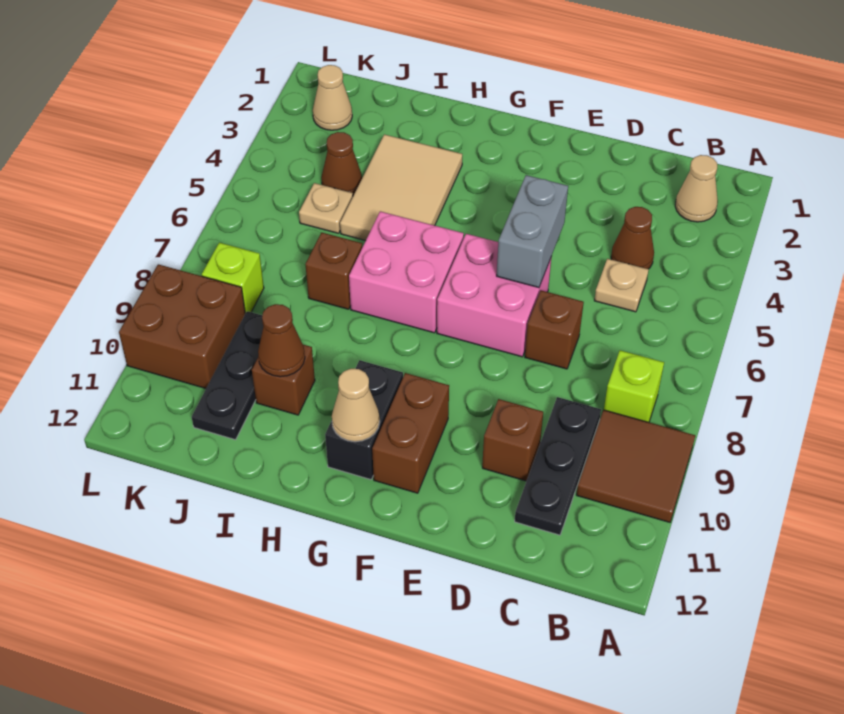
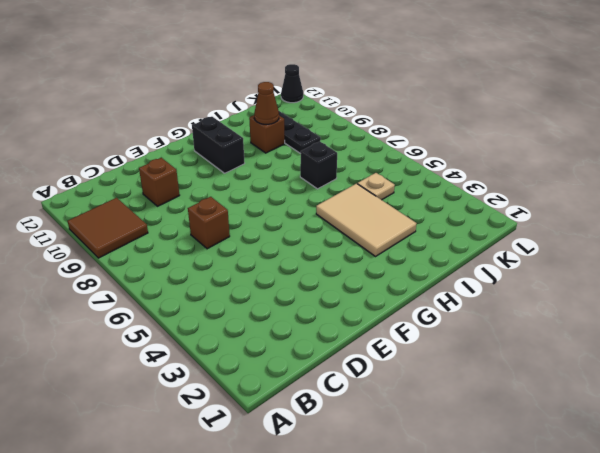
black 1x1 brick [300,142,337,189] -> brown 1x1 brick [305,233,362,309]
black 1x1 cone [281,64,303,103] -> none
none -> tan 1x1 cone [675,155,718,222]
none -> lime 1x1 brick [604,350,664,422]
none -> brown 1x1 cone [611,207,654,269]

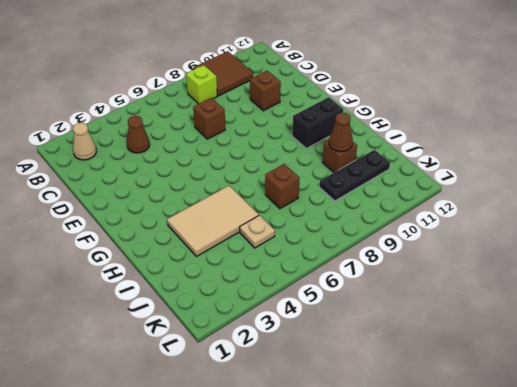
none -> tan 1x1 plate [594,259,649,312]
none -> black 1x3 plate [515,397,601,535]
none -> pink 2x2 brick [437,234,552,357]

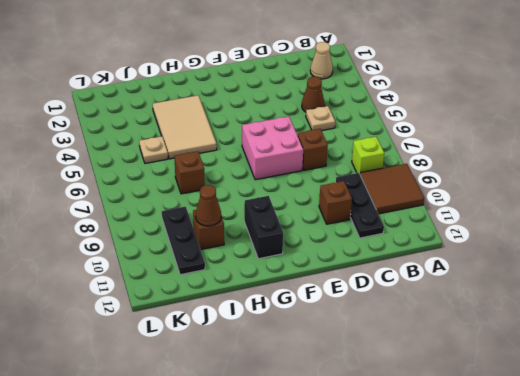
none -> brown 1x2 brick [372,373,449,493]
none -> pink 2x2 brick [349,211,464,333]
none -> brown 1x1 cone [321,132,362,196]

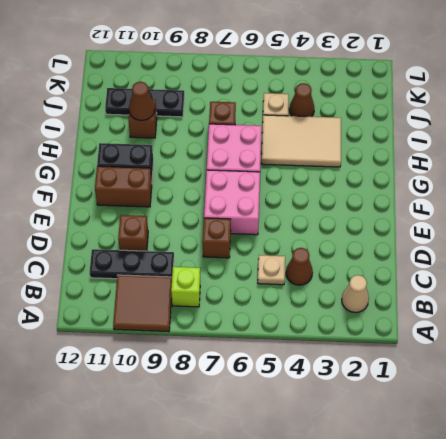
none -> tan 1x1 cone [313,65,352,130]
none -> lime 1x1 brick [202,243,264,314]
none -> brown 2x2 brick [119,264,245,389]

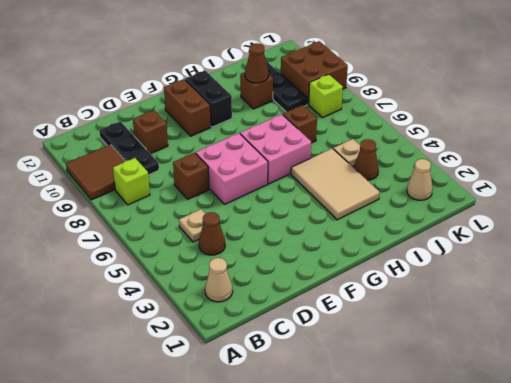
none -> grey 1x2 brick [497,175,568,288]
none -> tan 1x1 cone [332,369,380,442]

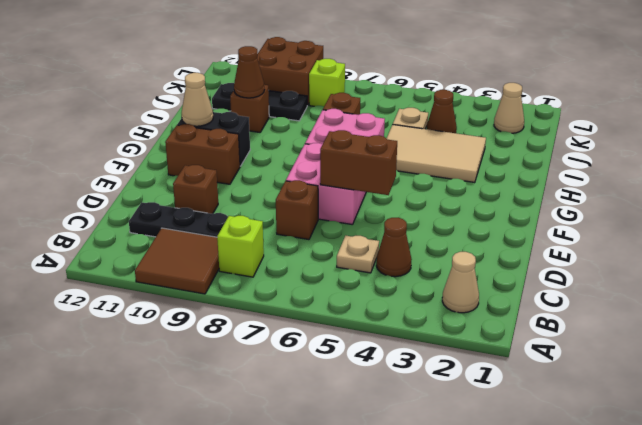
brown 1x2 brick [320,130,397,195] -> grey 1x2 brick [497,175,568,288]

